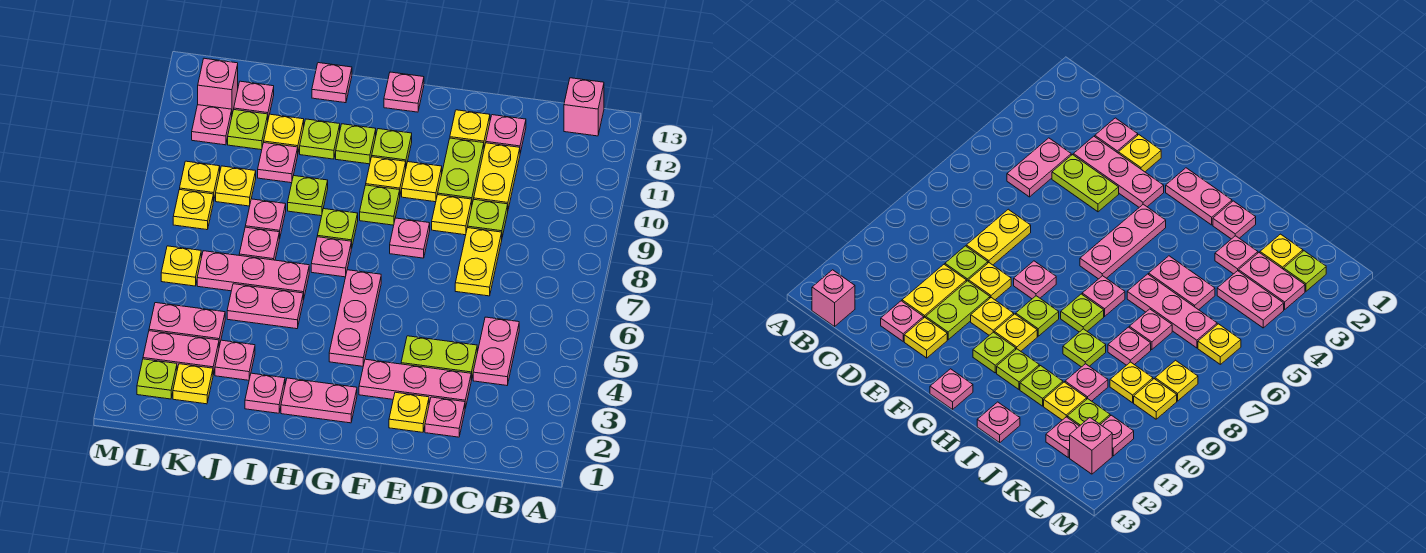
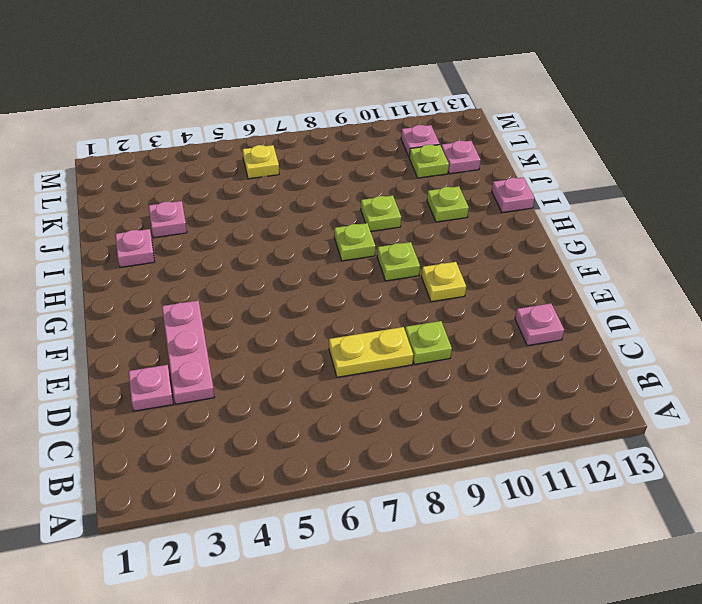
none -> pink 1x1 brick [564,78,604,136]
none -> pink 1x2 plate [473,317,519,385]
none -> lime 1x2 plate [401,336,477,380]
none -> yellow 1x2 plate [474,143,520,209]

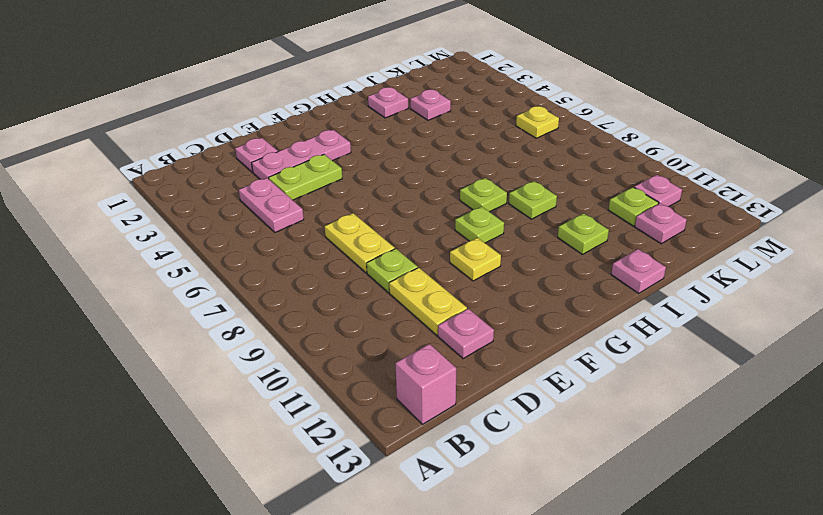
none -> yellow 1x1 plate [389,392,429,432]
none -> yellow 1x1 plate [432,195,472,235]
none -> lime 1x2 plate [438,138,484,204]
none -> yellow 1x1 plate [450,110,490,148]

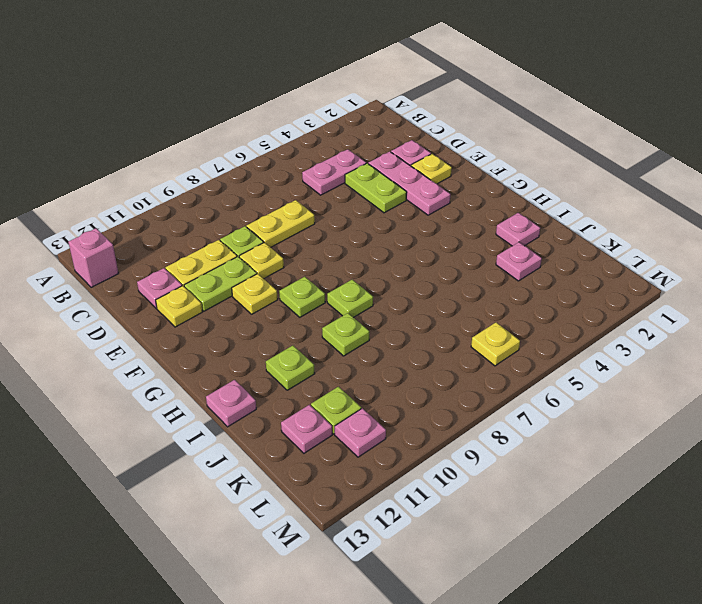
none -> pink 1x1 plate [390,218,430,258]
none -> pink 1x2 plate [281,378,357,423]
none -> pink 1x3 plate [329,270,381,366]
none -> yellow 1x1 plate [366,157,406,194]

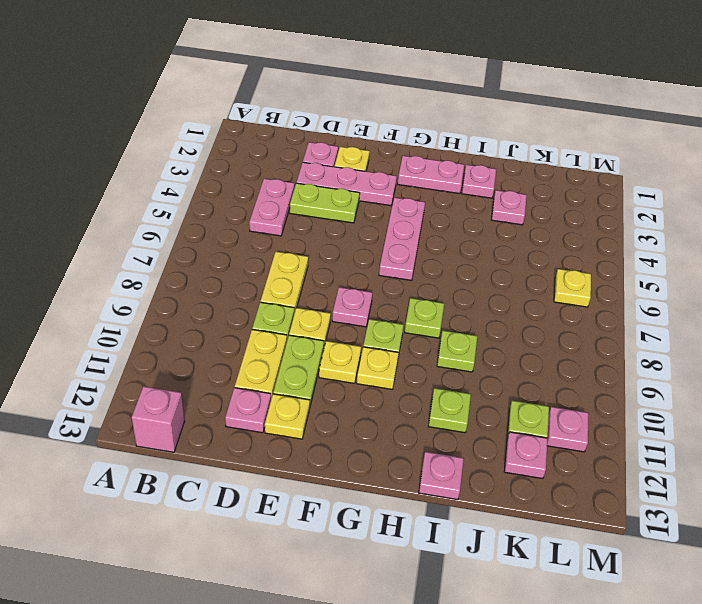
none -> lime 1x1 plate [372,129,412,166]
none -> pink 1x1 plate [384,72,424,112]
none -> pink 1x1 plate [311,237,351,277]
none -> lime 1x1 plate [336,124,376,164]

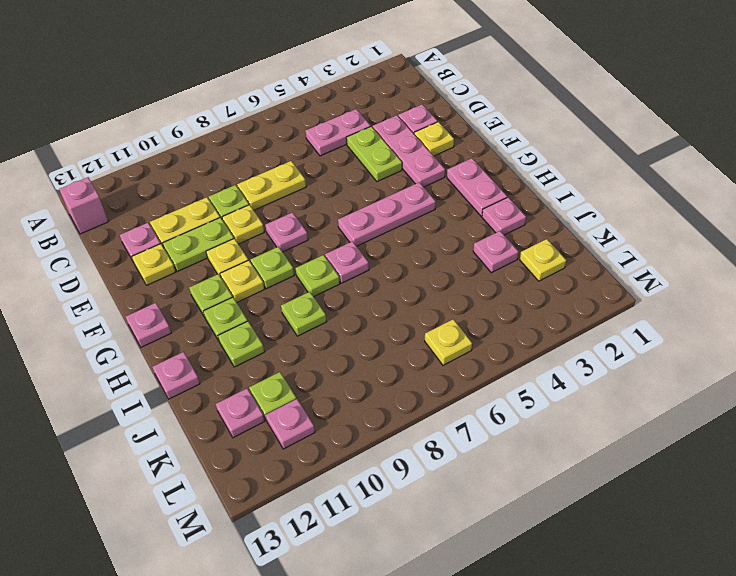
none -> pink 1x2 plate [227,284,303,329]
none -> pink 1x3 plate [197,251,309,300]
none -> pink 1x1 plate [239,227,279,260]
none -> pink 1x1 plate [245,199,286,239]

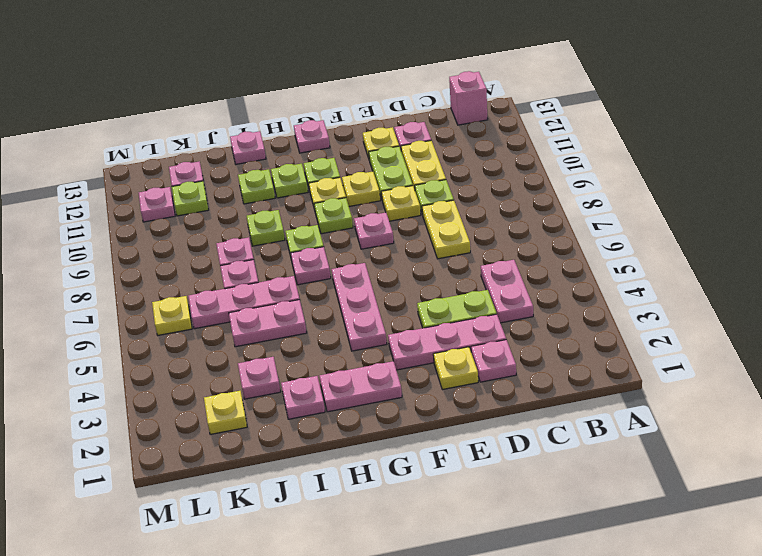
none -> pink 1x1 plate [258,143,298,183]
none -> yellow 1x1 plate [264,114,304,152]
none -> pink 1x2 plate [143,331,219,375]
none -> pink 1x2 plate [149,303,225,346]

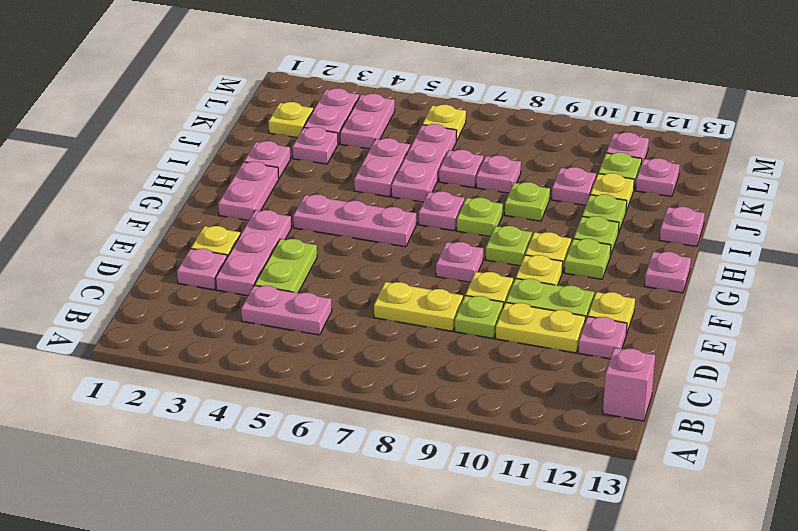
none -> yellow 1x1 plate [216,166,256,206]
none -> lime 1x1 plate [137,359,177,399]
none -> yellow 1x1 plate [173,190,213,230]
none -> yellow 1x1 plate [180,161,220,201]

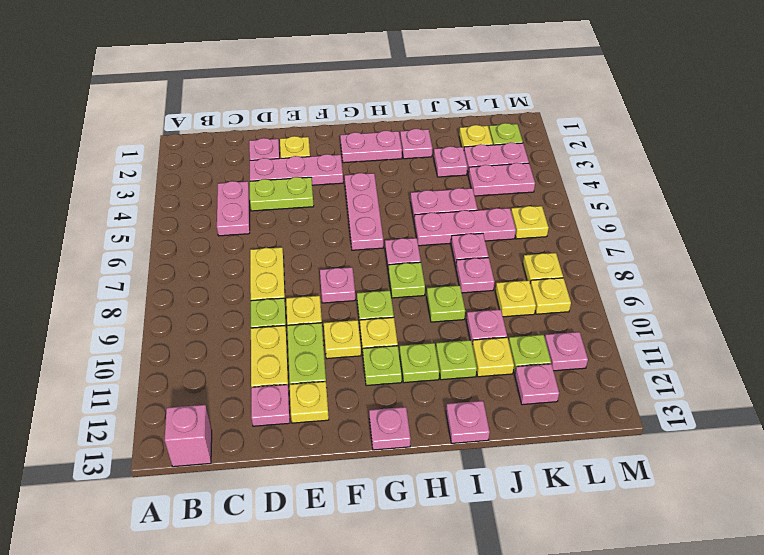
none -> pink 1x1 brick [198,58,238,114]

